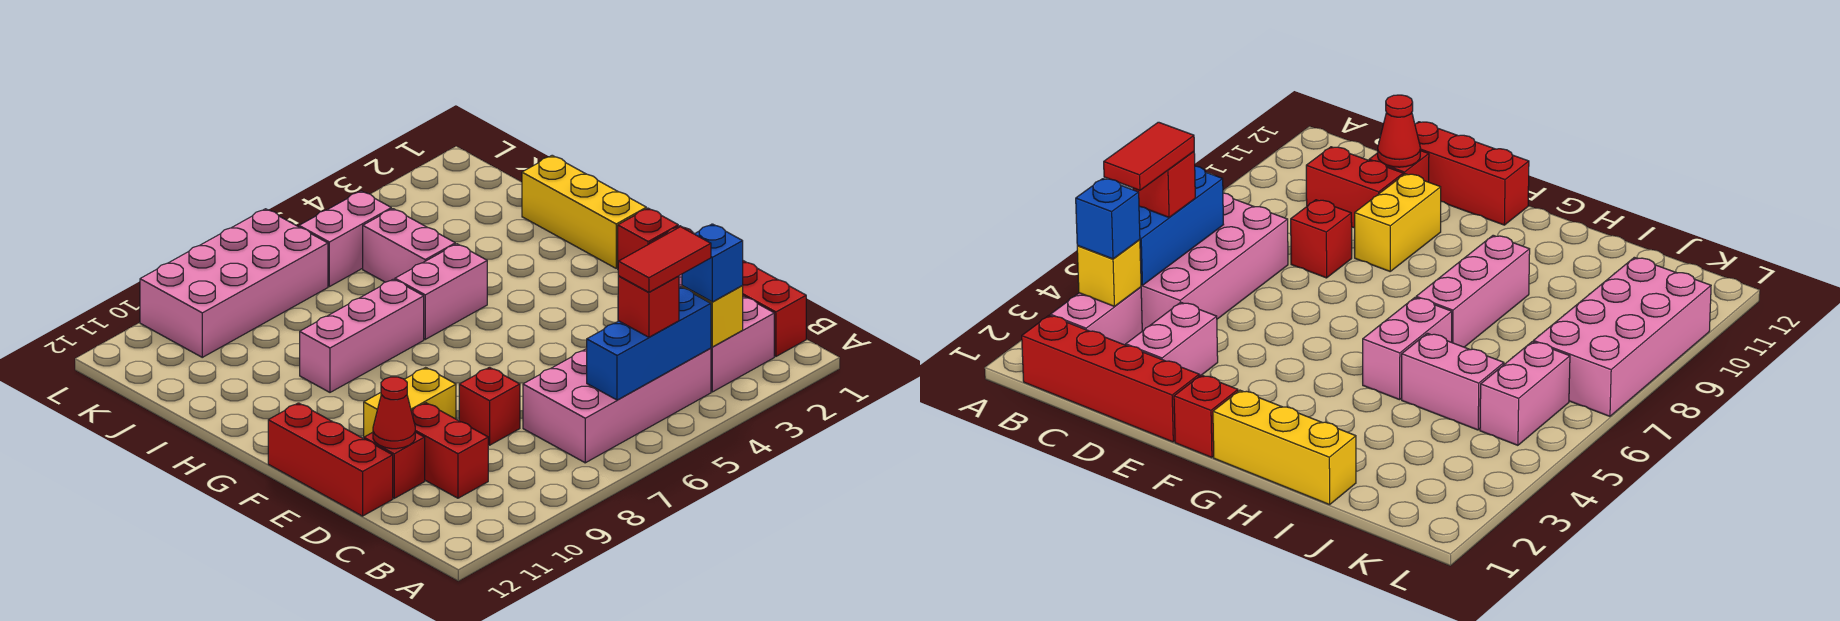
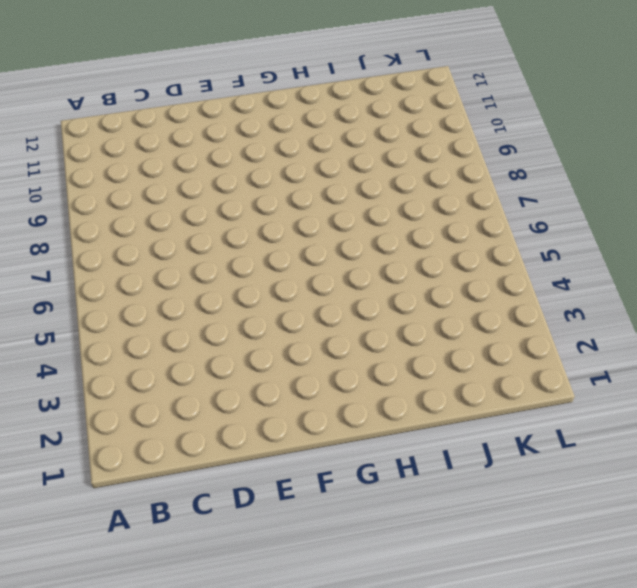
none -> red 1x4 brick [650,226,806,356]
none -> pink 1x2 brick [711,296,774,392]
none -> pink 2x4 brick [523,348,711,463]

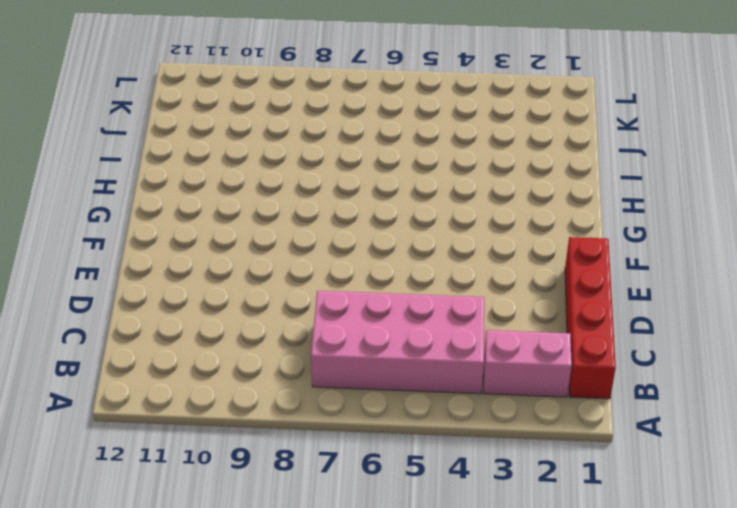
none -> red 1x2 brick [411,403,488,498]
none -> pink 1x2 brick [1126,302,1218,376]
none -> red 1x1 brick [459,367,520,445]

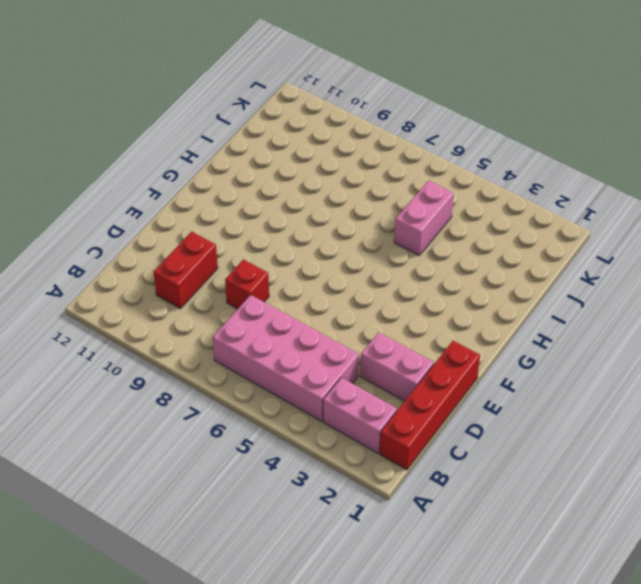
none -> red 1x1 brick [364,432,425,498]
none -> red 1x3 brick [268,403,393,516]
none -> yellow 1x2 brick [364,367,456,437]

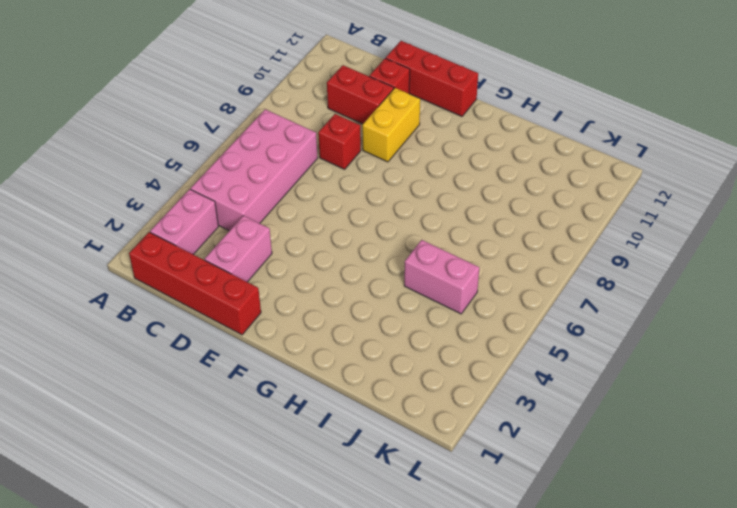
none -> red 1x1 brick [618,208,678,261]
none -> yellow 1x3 brick [522,155,646,268]
none -> pink 1x2 brick [395,244,487,339]

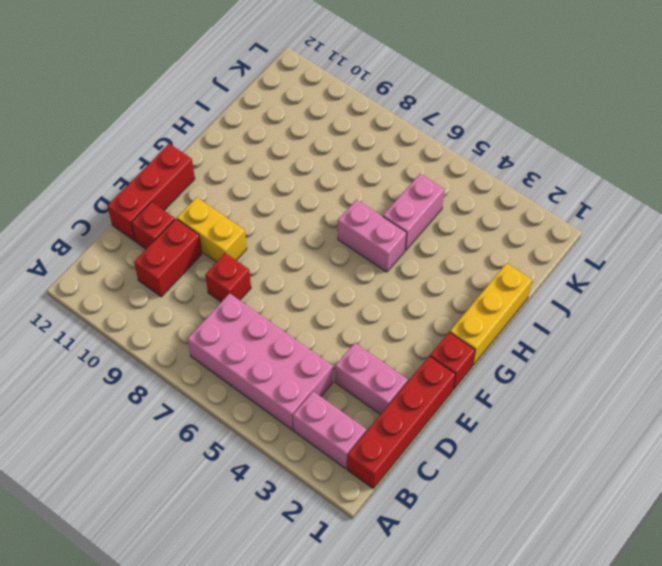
none -> pink 1x3 brick [300,279,424,392]
none -> pink 1x2 brick [299,191,391,287]
none -> pink 2x4 brick [140,209,328,357]

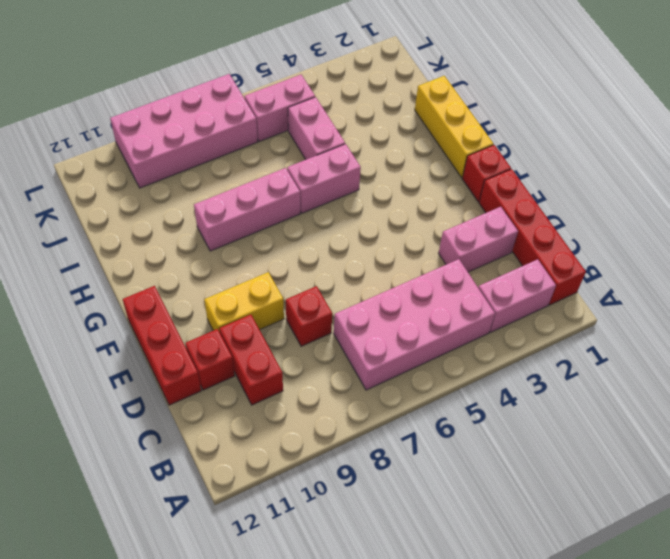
none -> yellow 1x1 brick [682,286,743,347]
none -> blue 1x3 brick [587,287,711,400]
none -> red 1x1 cone [373,377,415,449]

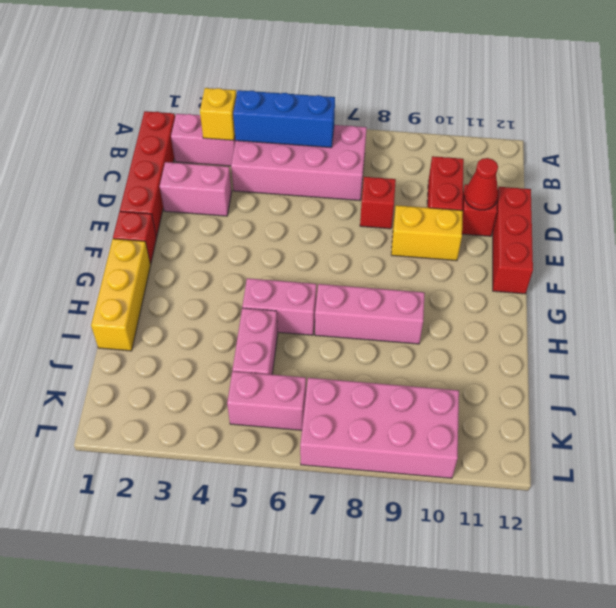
none -> blue 1x1 brick [682,224,743,302]
none -> red 1x1 brick [618,276,679,337]
none -> red 1x2 tile [618,227,711,292]

